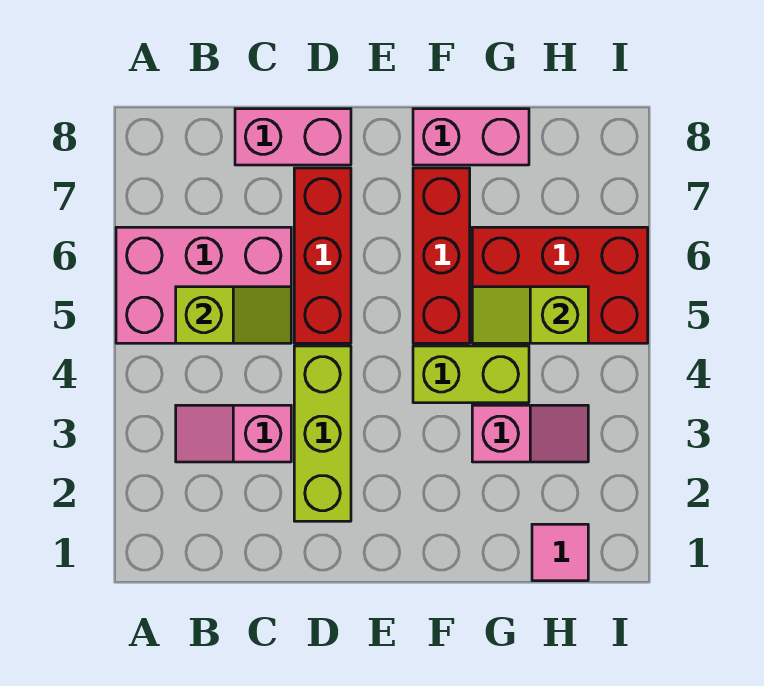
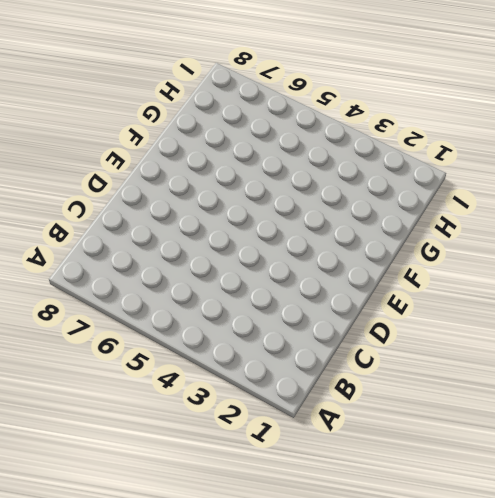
none -> pink 2x3 brick [116,227,291,343]
none -> pink 1x2 slope [176,405,291,462]
none -> pink 1x2 brick [235,109,351,165]

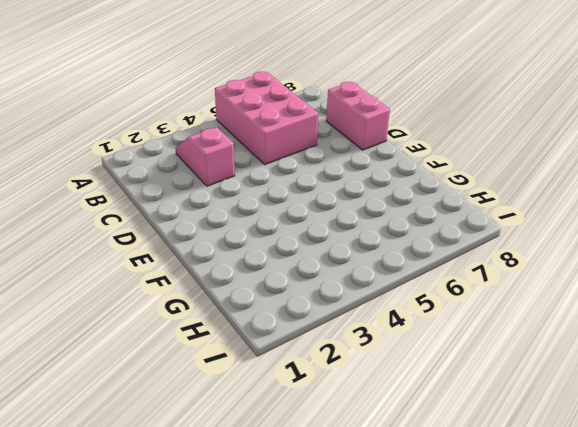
none -> lime 1x3 brick [294,346,351,521]
none -> red 1x3 brick [294,168,351,343]
none -> lime 1x2 brick [413,346,529,403]

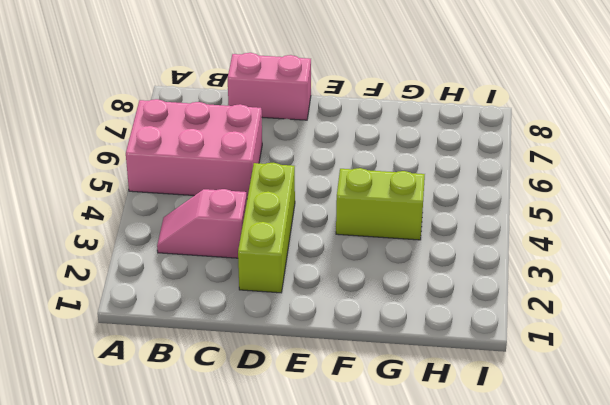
none -> red 1x3 brick [294,168,351,343]
none -> red 1x3 brick [413,168,470,343]
none -> pink 1x2 brick [413,109,529,165]

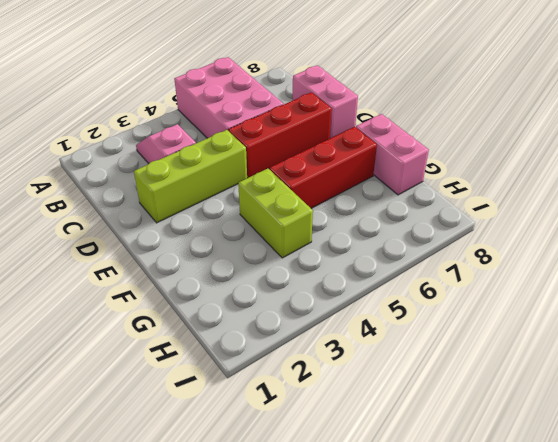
none -> pink 1x2 slope [472,405,588,462]
none -> red 2x3 brick [472,227,648,343]
none -> pink 1x1 tile [532,524,588,581]

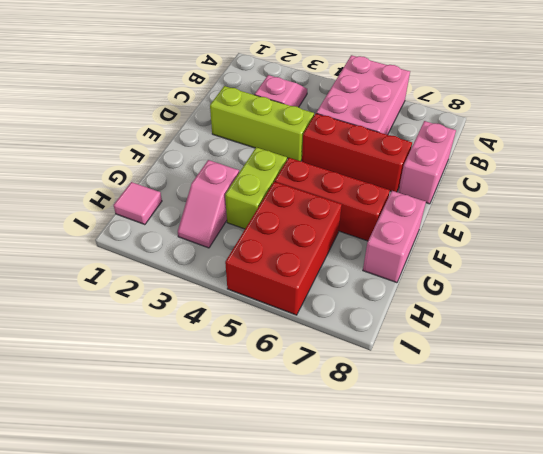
none -> lime 1x2 slope [176,287,291,343]
none -> lime 1x2 slope [472,287,588,343]

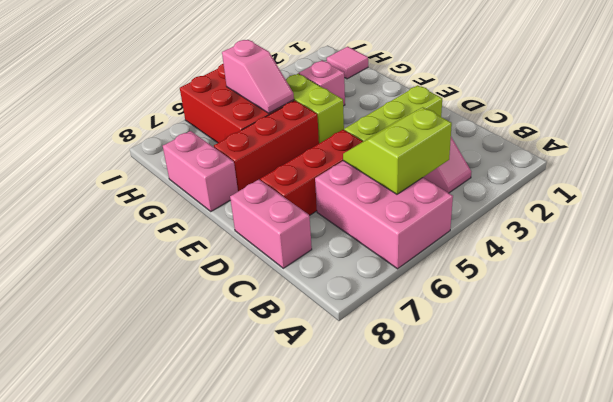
lime 2x2 slope [343,107,452,194] -> lime 1x2 slope [176,287,291,343]
pink 1x2 slope [222,40,294,113] -> lime 1x2 slope [472,287,588,343]

